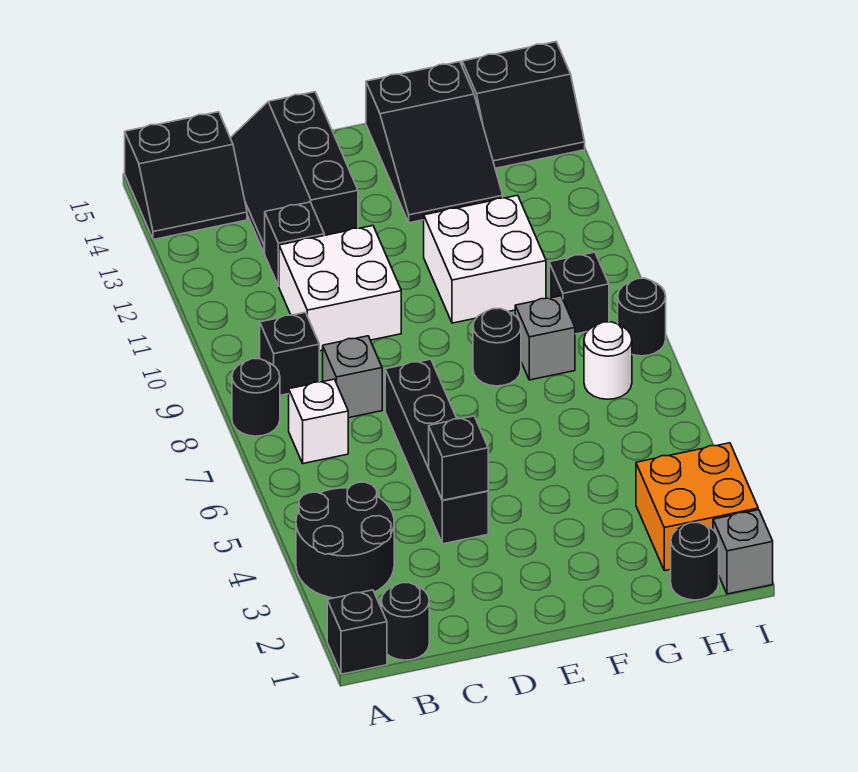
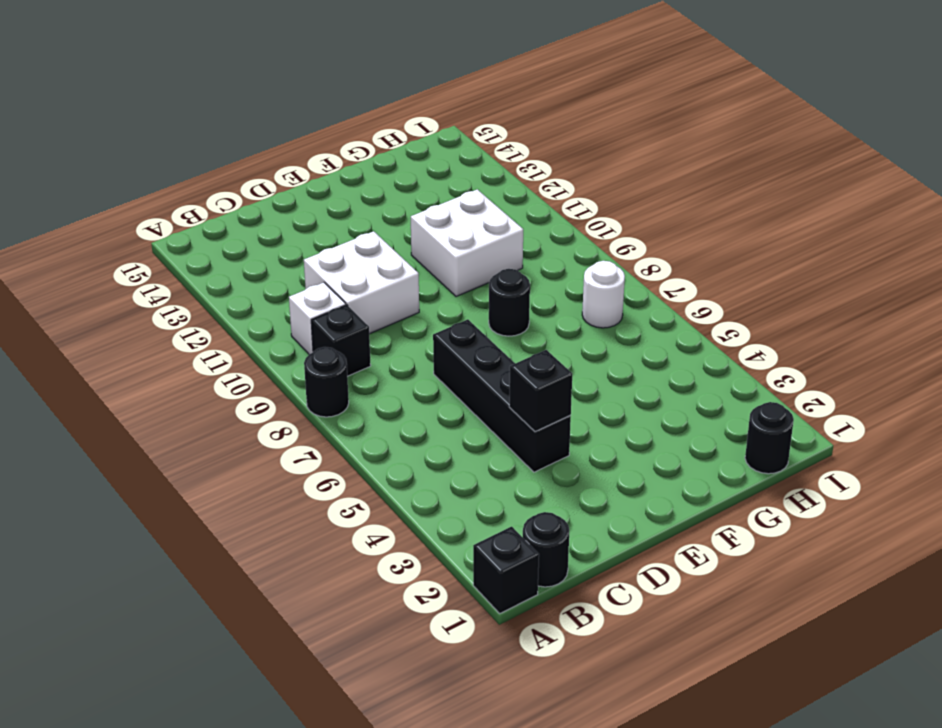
white 1x1 brick [289,282,346,354] -> white 1x1 brick moved to [289,379,348,464]
none -> black 2x2 round brick [296,482,394,598]
none -> black 2x2 slope [125,112,247,240]
none -> grey 1x1 brick [323,336,382,418]

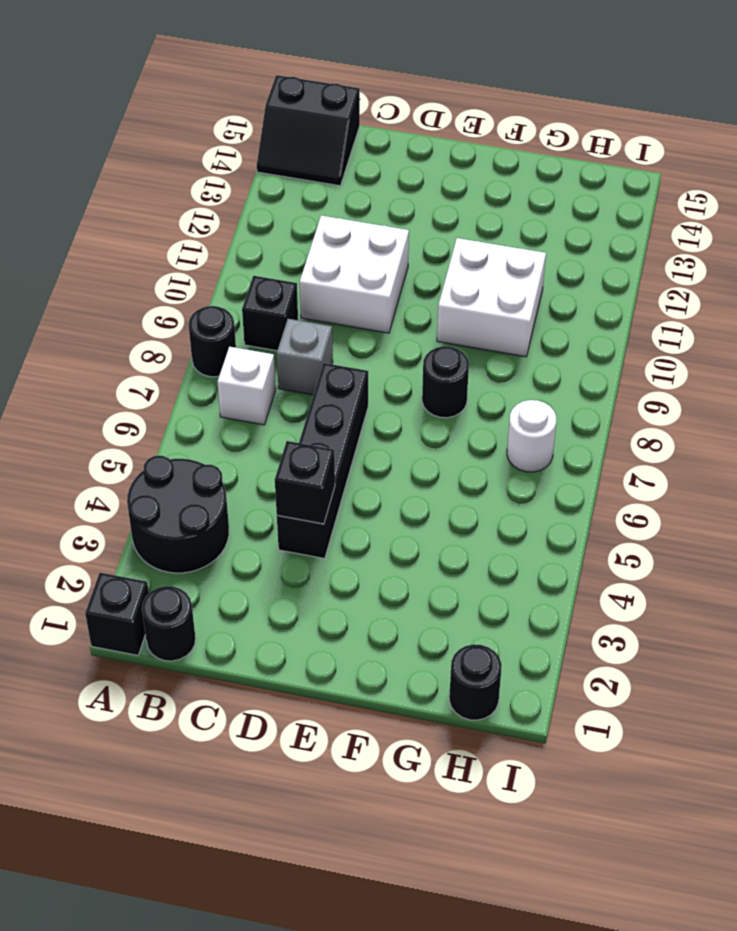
none -> black 1x1 brick [265,202,324,286]
none -> black 2x3 slope [230,92,358,253]
none -> black 2x3 slope [366,62,503,223]

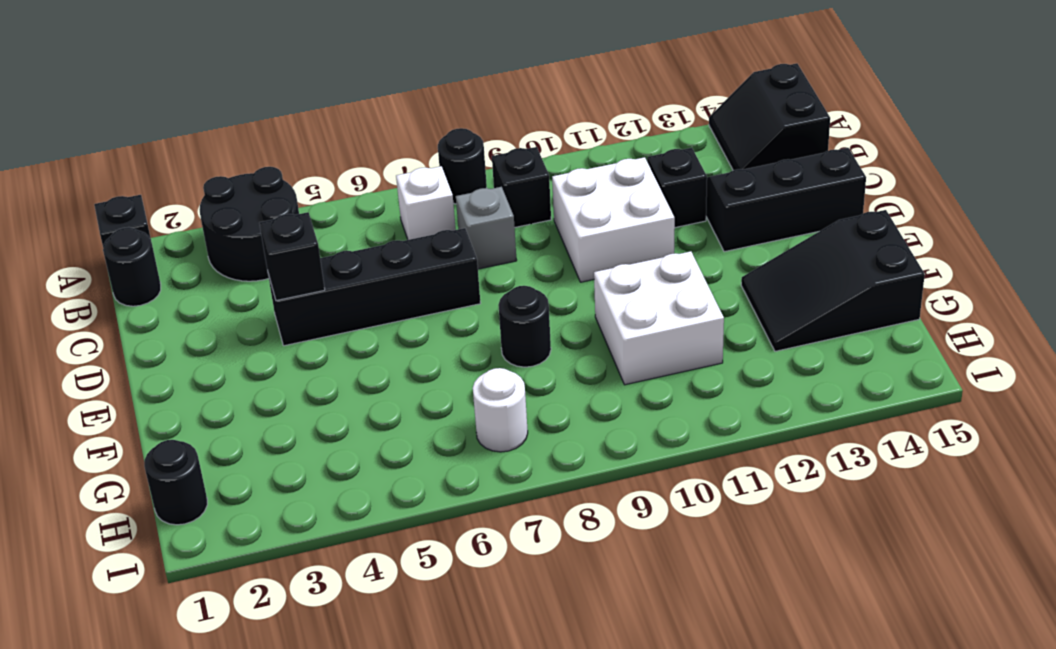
none -> grey 1x1 brick [515,296,575,380]
none -> orange 2x2 brick [636,443,758,571]
none -> black 1x1 brick [549,252,609,334]

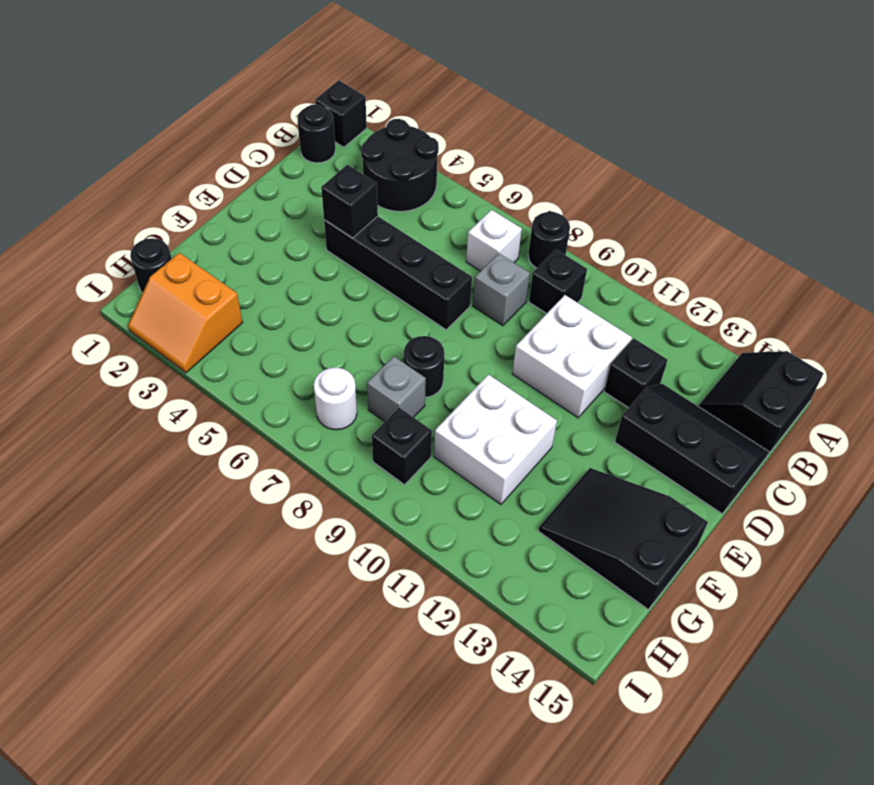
orange 2x2 slope [128,253,243,373] -> orange 2x2 brick [636,443,758,571]
none -> black 2x2 slope [462,42,585,168]
none -> grey 1x1 brick [713,510,773,594]
none -> black 1x1 round brick [618,278,666,356]

